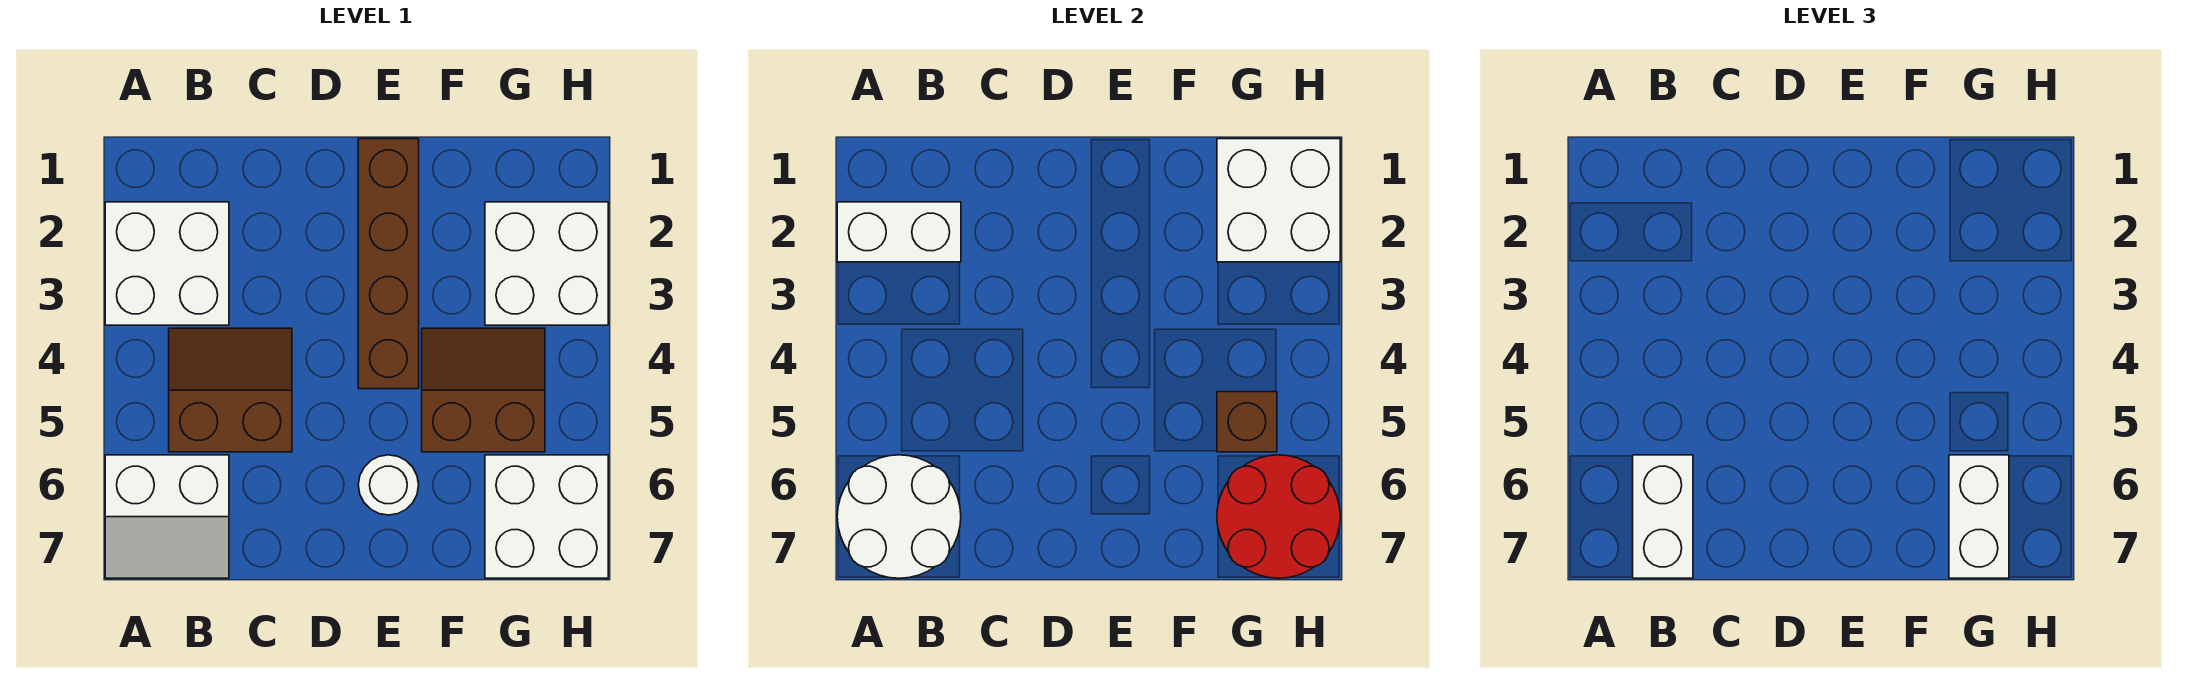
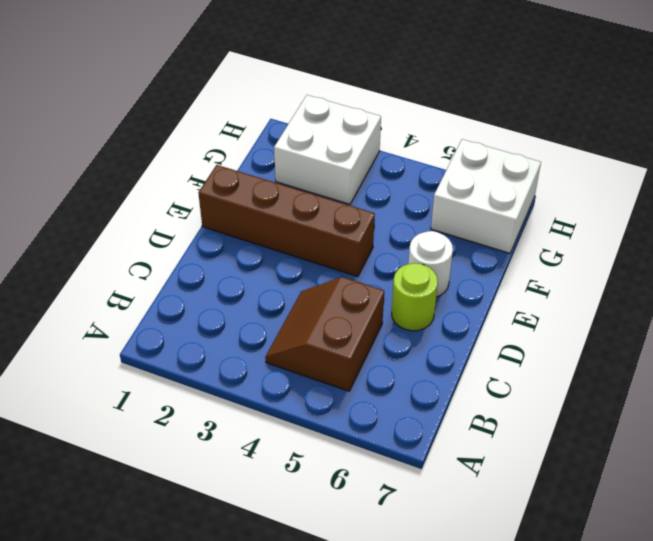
lime 1x1 round brick [392,263,438,331] -> none
none -> white 2x2 brick [105,202,229,325]
none -> white 2x2 slope [105,455,229,578]
none -> brown 2x2 slope [422,328,545,452]

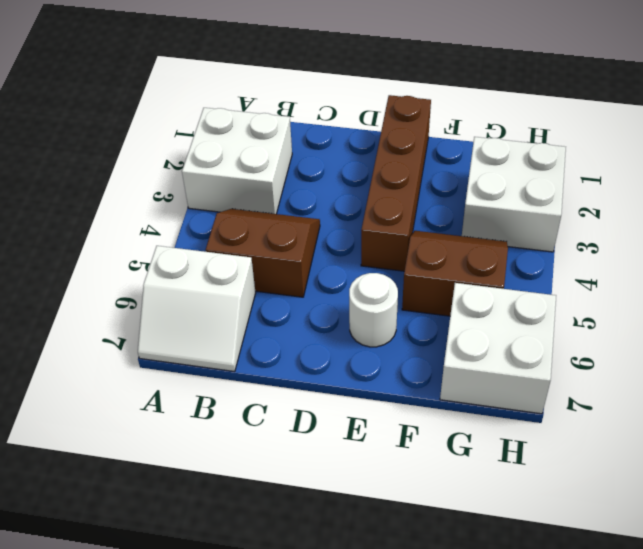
none -> white 1x2 brick [837,202,961,262]
none -> white 2x2 round brick [837,455,961,578]
none -> white 2x2 brick [1217,139,1340,262]

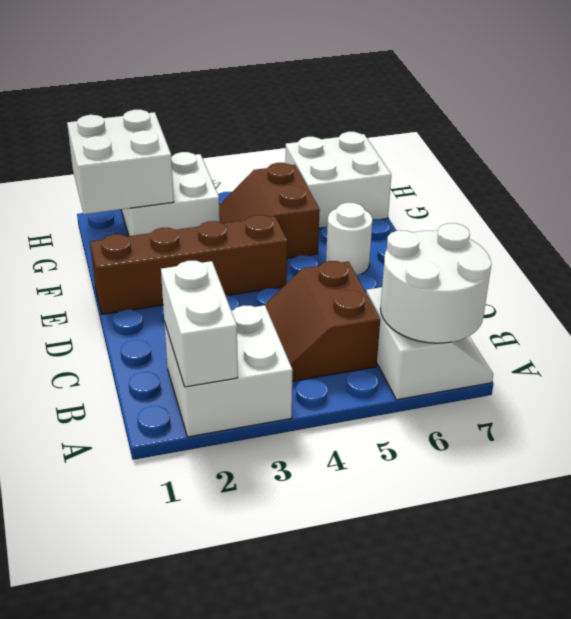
none -> brown 1x1 brick [1217,392,1277,452]
none -> red 2x2 round brick [1217,455,1340,578]
none -> white 1x2 brick [1633,455,1693,578]

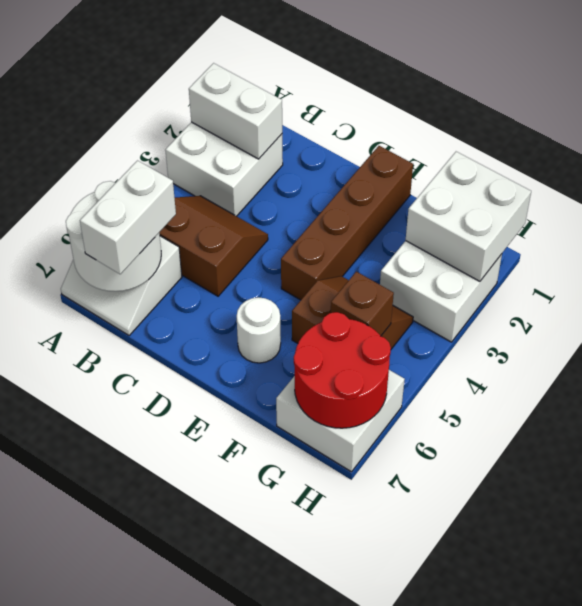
none -> white 1x2 brick [1949,455,2009,578]

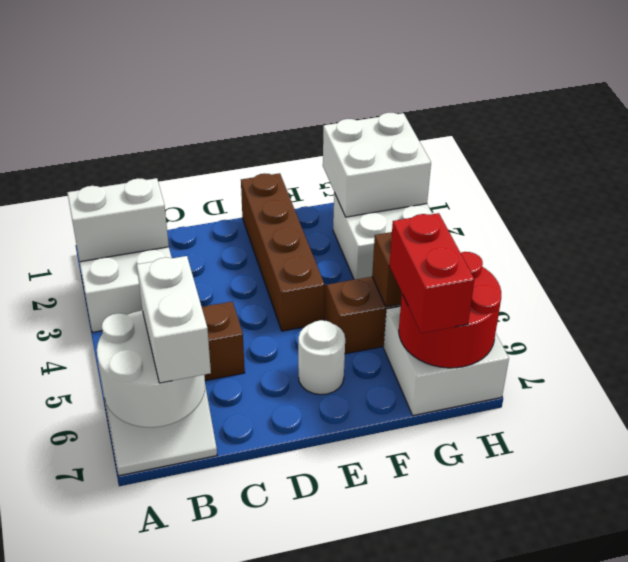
red 1x2 brick [390,213,474,333] -> white 1x2 brick [1949,455,2009,578]

